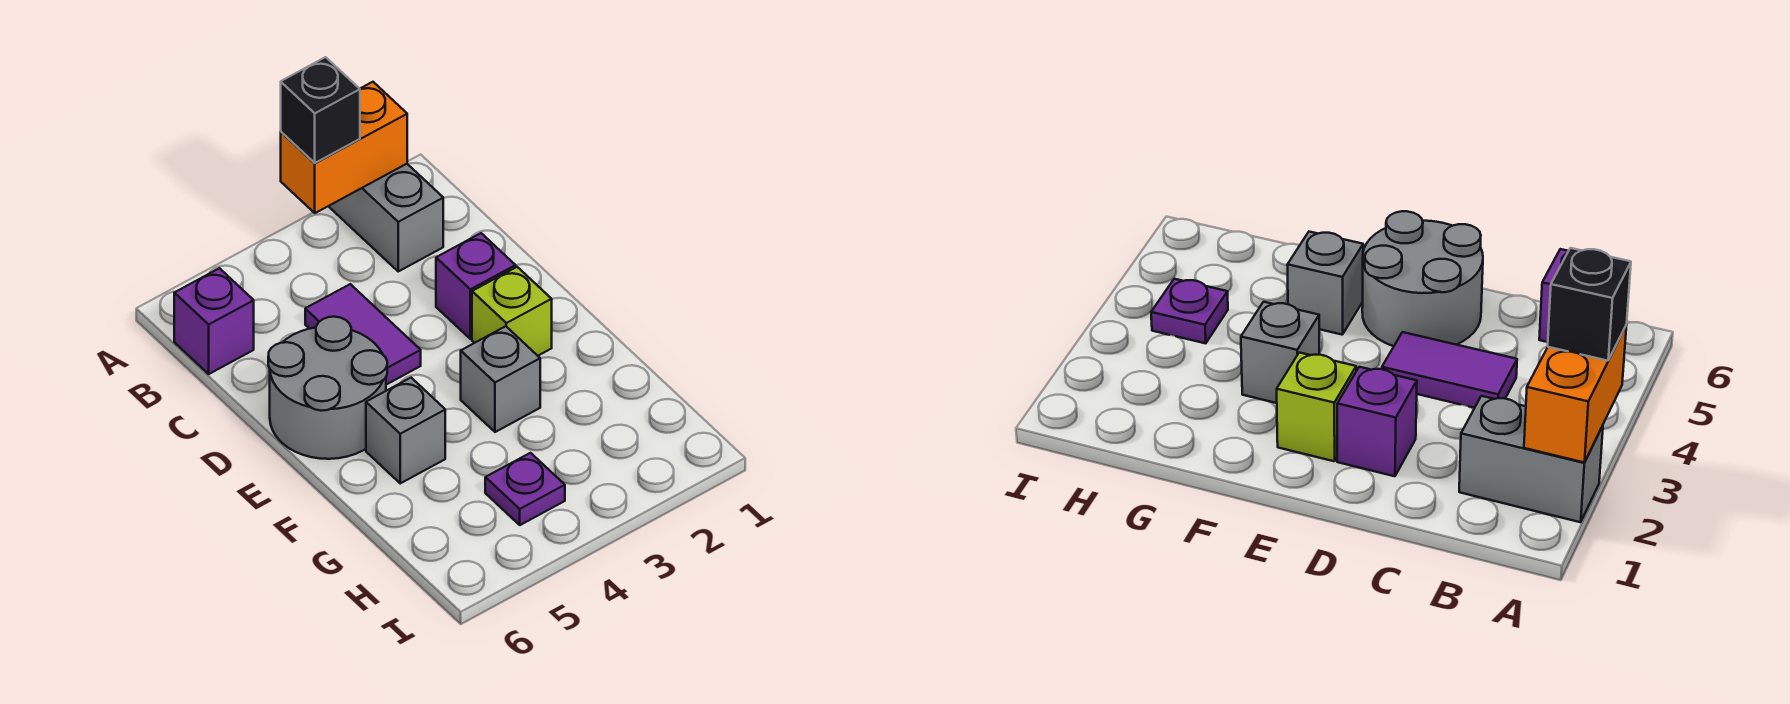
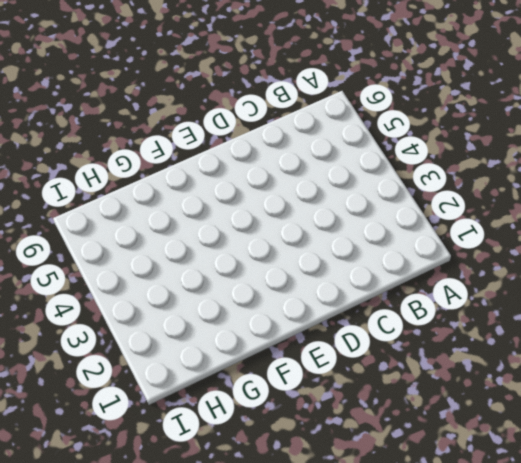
none -> grey 1x2 brick [329,164,443,271]
none -> purple 1x1 brick [174,268,254,374]

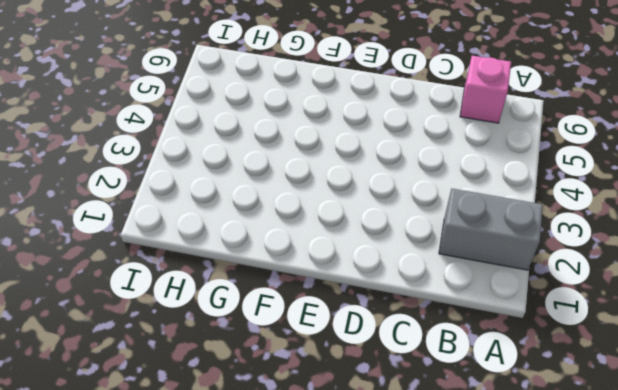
pink 1x1 brick [460,56,511,123] -> purple 1x1 brick [174,268,254,374]
none -> purple 1x2 tile [305,284,421,385]
none -> purple 1x1 brick [436,233,516,339]

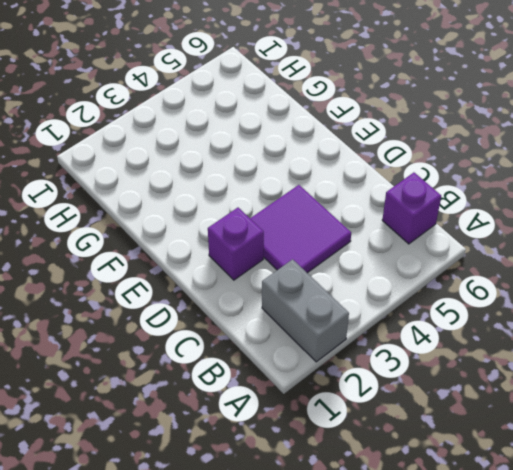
purple 2x2 tile [250,185,351,273] -> purple 1x2 tile [305,284,421,385]
none -> grey 2x2 round brick [268,317,387,459]
none -> lime 1x1 brick [472,267,552,356]

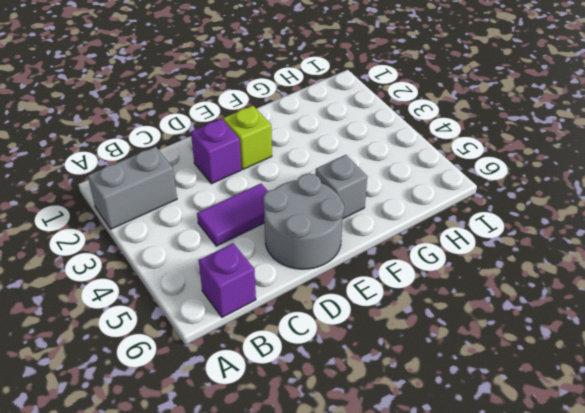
none -> grey 1x1 brick [461,326,540,432]
none -> purple 1x1 plate [485,453,565,525]

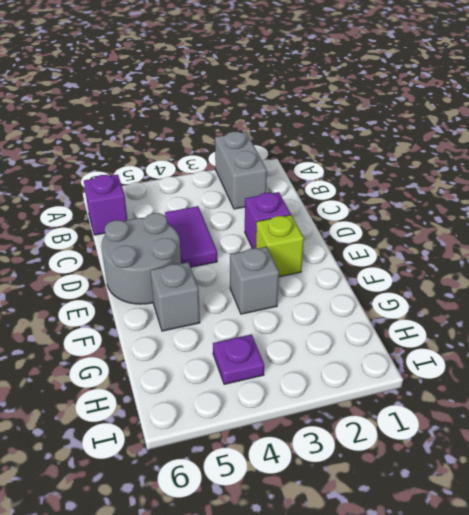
none -> orange 1x2 brick [281,82,407,213]
none -> black 1x1 brick [281,57,360,163]

